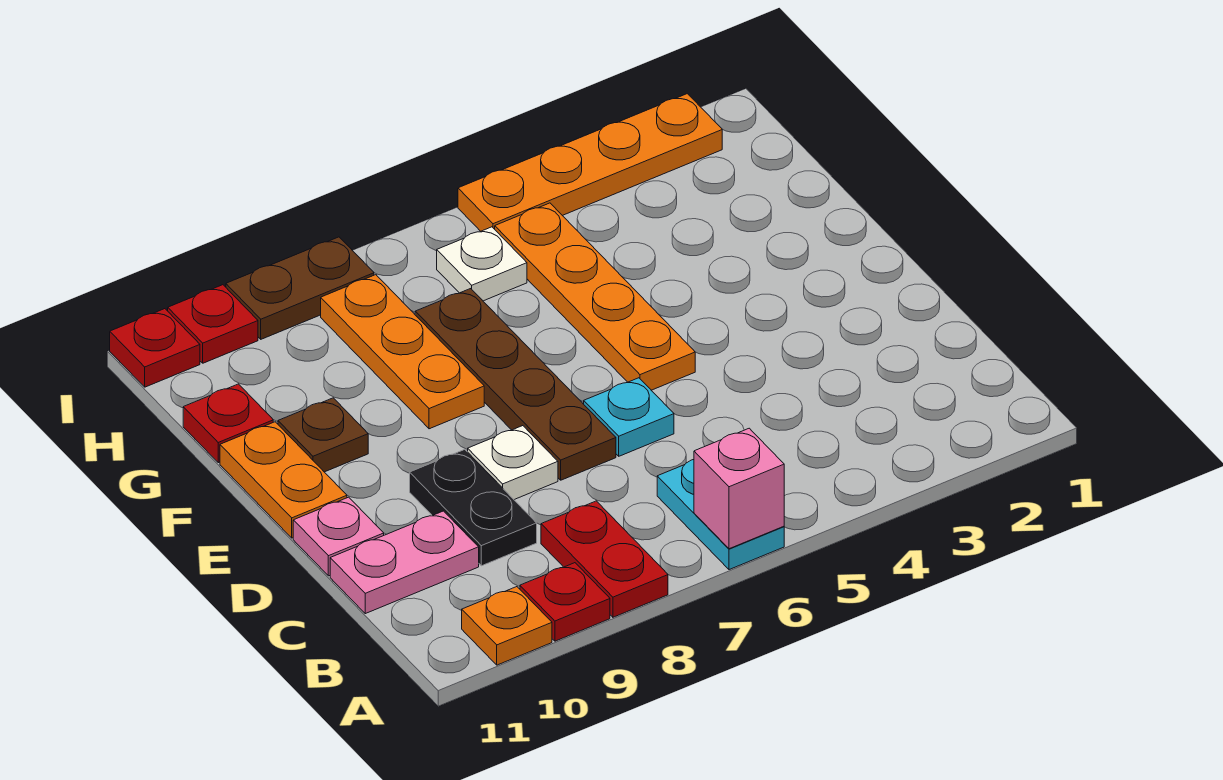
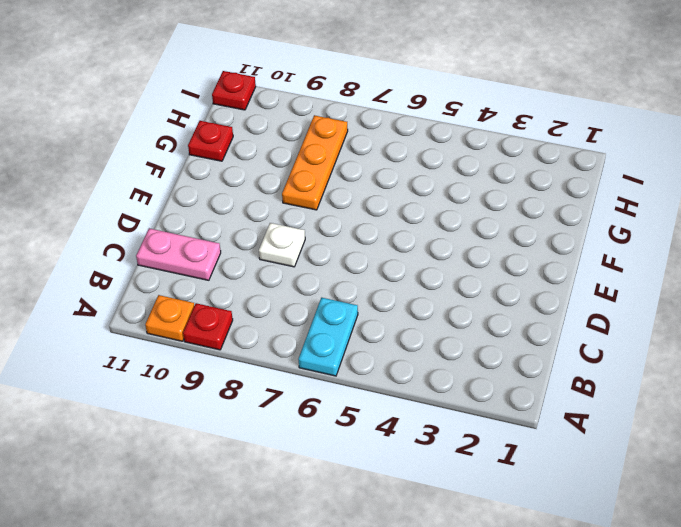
none -> red 1x2 plate [541,501,668,617]
none -> black 1x2 plate [410,450,537,566]
none -> cyan 1x1 plate [584,378,674,456]

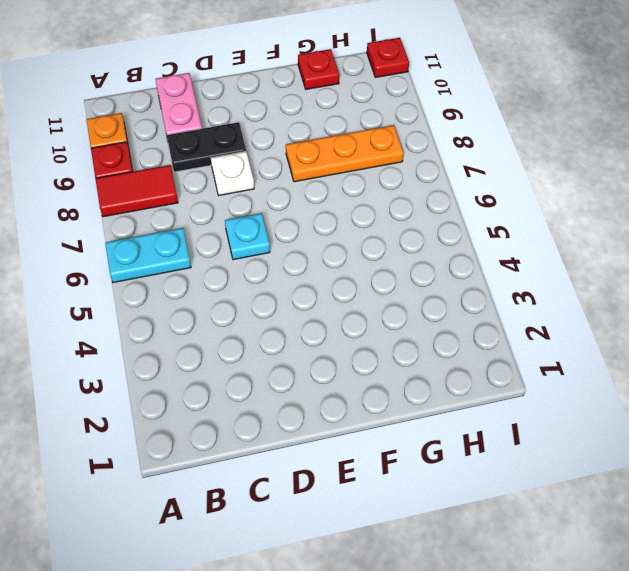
red 1x2 tile [95,165,178,217] -> red 1x2 plate [541,501,668,617]
none -> brown 1x4 plate [415,289,616,480]
none -> pink 1x1 plate [293,497,384,576]
none -> orange 1x4 plate [495,203,695,390]

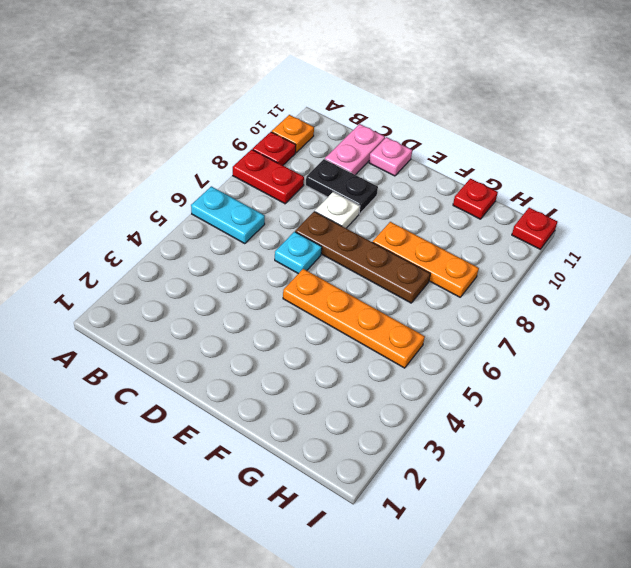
none -> orange 1x2 plate [220,422,347,538]
none -> brown 1x1 plate [278,398,368,472]
none -> white 1x1 plate [437,227,527,301]

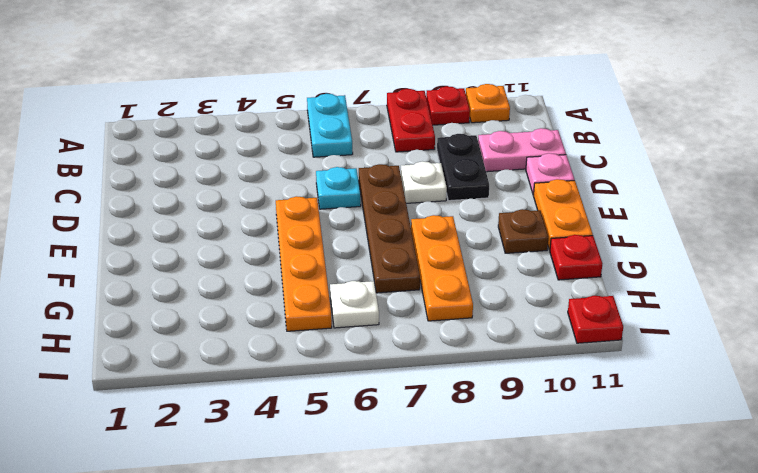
none -> orange 1x4 plate [458,94,722,231]
none -> brown 1x2 plate [226,237,374,339]
none -> red 1x1 plate [168,285,258,363]

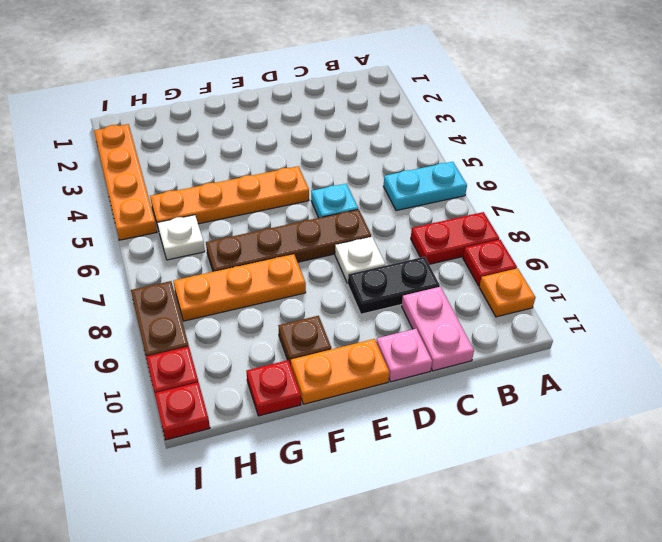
none -> pink 1x1 brick [694,428,784,549]

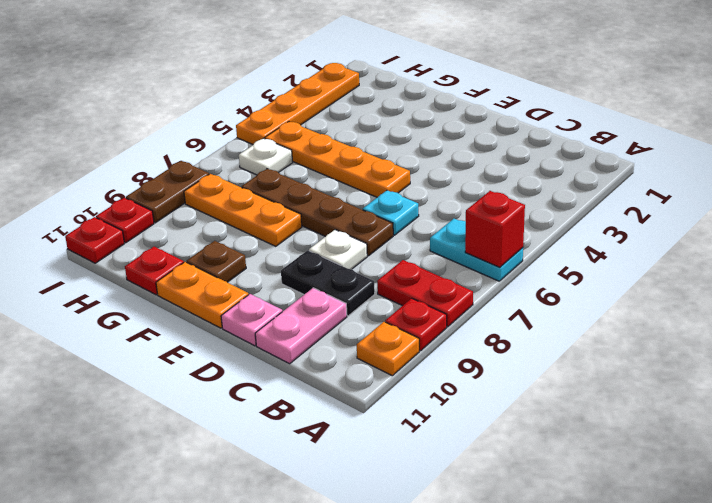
red 1x1 brick [465,191,525,267] -> pink 1x1 brick [694,428,784,549]

